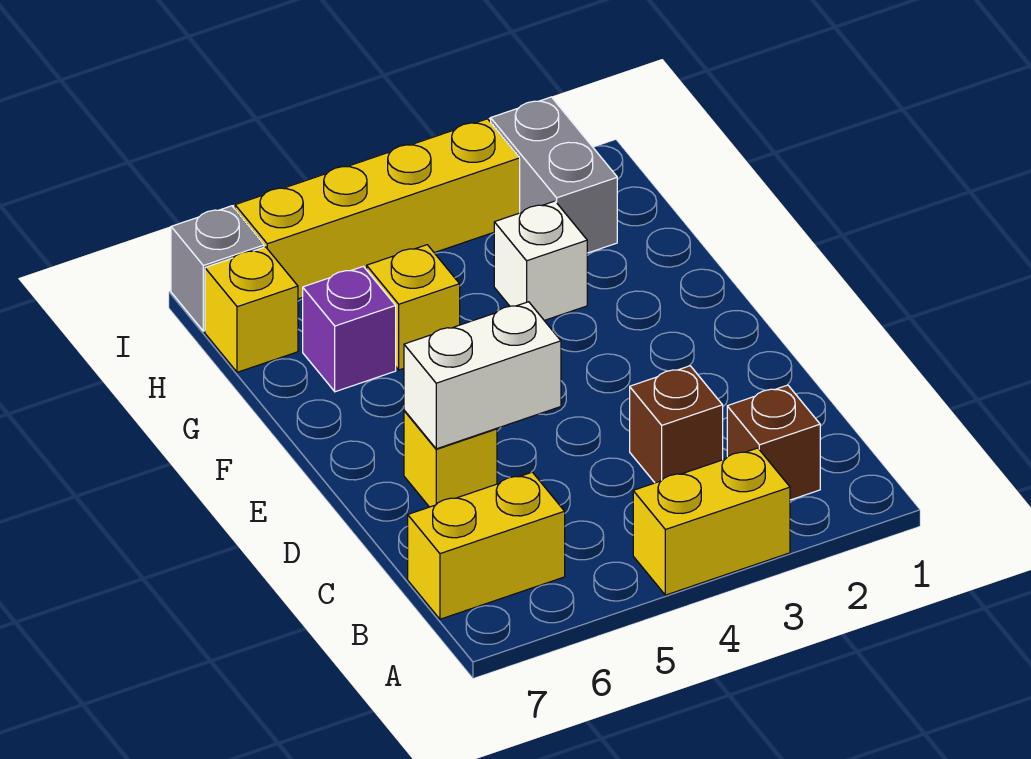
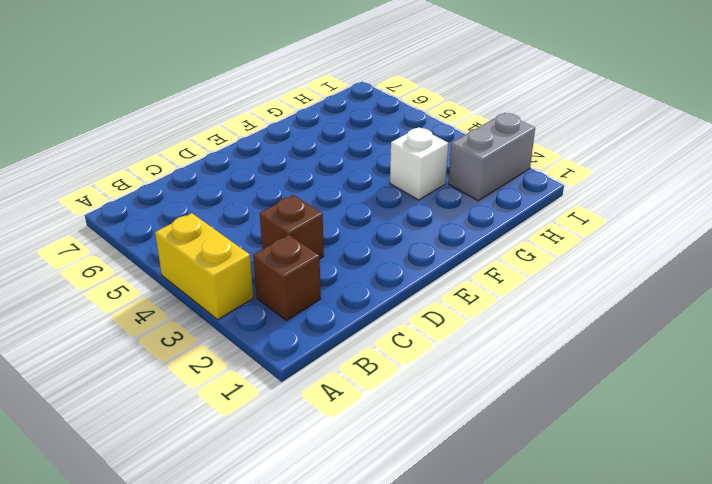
none -> yellow 1x2 brick [408,472,565,619]
none -> yellow 1x1 brick [404,411,497,507]
none -> yellow 1x1 brick [367,245,460,370]

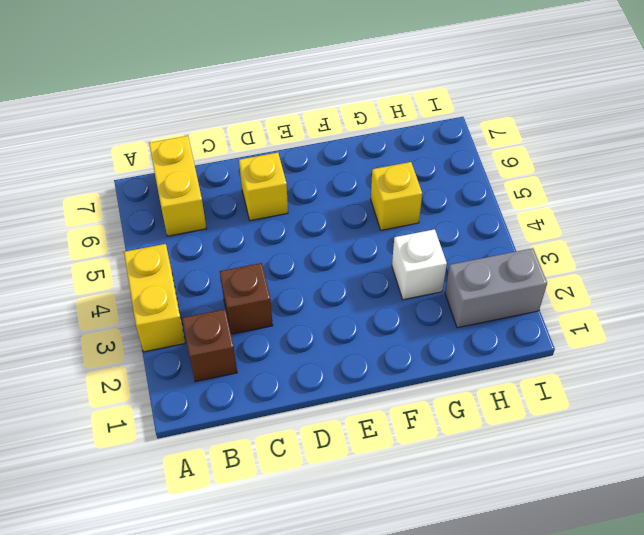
none -> purple 1x1 brick [303,266,396,392]
none -> yellow 1x1 brick [205,247,298,372]
none -> yellow 1x4 brick [235,119,520,299]

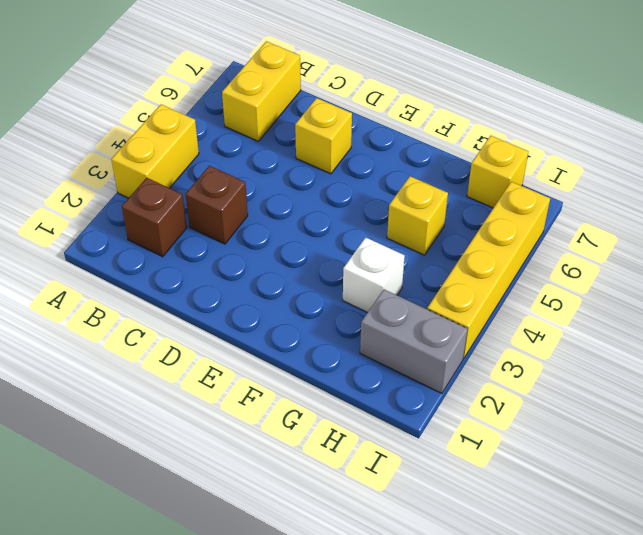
none -> purple 1x1 brick [303,266,396,392]
none -> grey 1x1 brick [171,206,264,331]
none -> white 1x2 brick [404,302,561,449]

